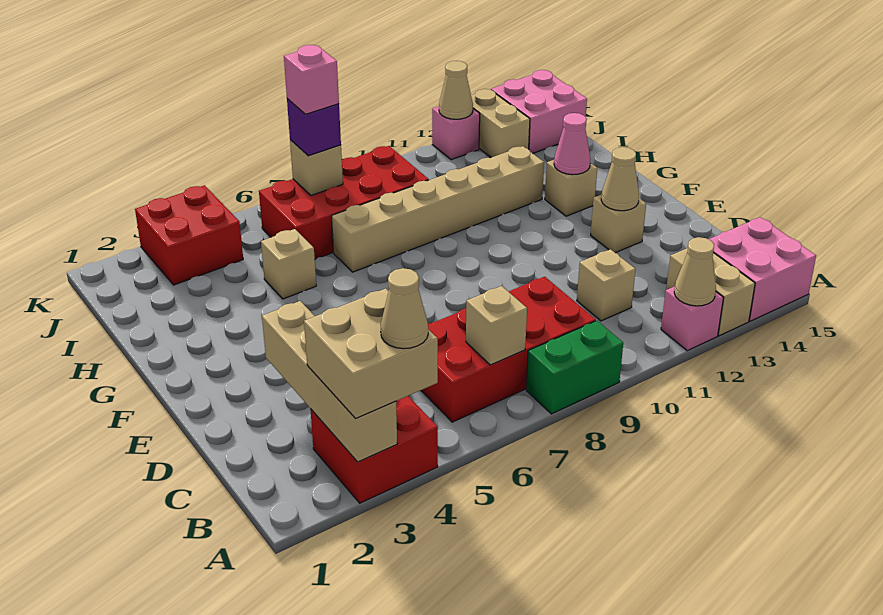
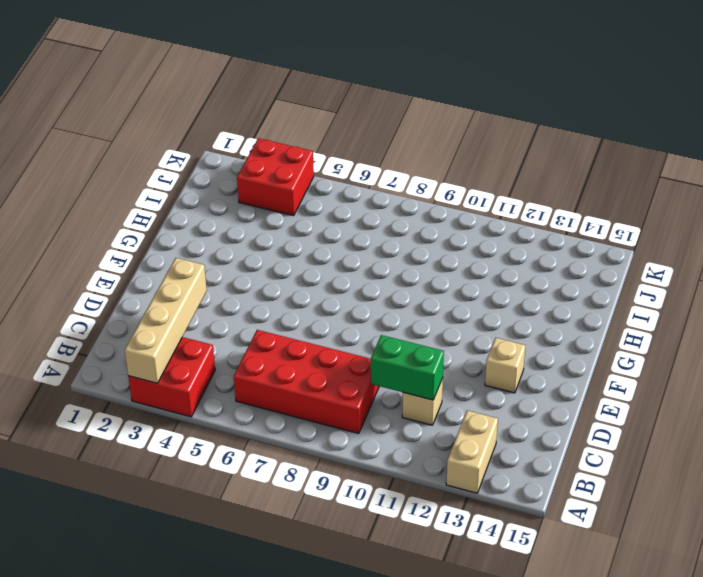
green 1x2 brick [371,335,444,400] -> green 1x2 brick moved to [526,321,623,414]
none -> pink 1x1 brick [661,286,723,351]
none -> pink 2x2 brick [709,217,816,321]
none -> tan 1x1 brick [545,160,597,216]

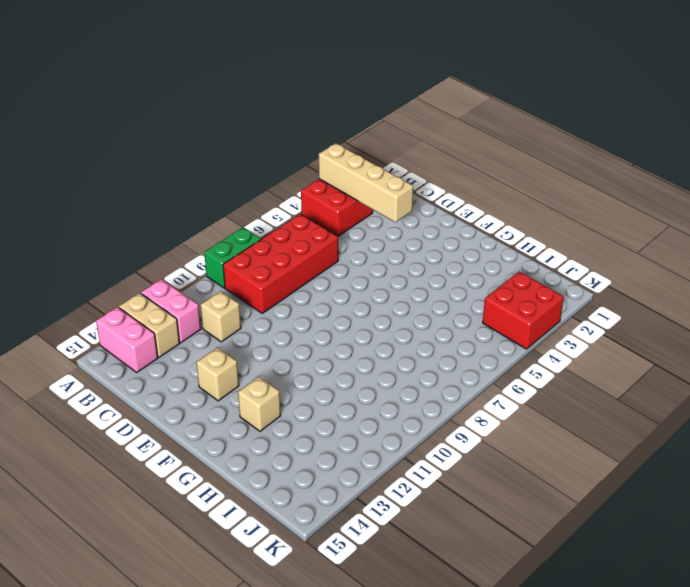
pink 1x2 brick [141,279,201,343] -> pink 1x1 brick [661,286,723,351]
pink 1x2 brick [96,307,158,372] -> pink 2x2 brick [709,217,816,321]
none -> tan 1x1 brick [261,229,316,299]
none -> tan 1x6 brick [332,146,544,272]
none -> red 2x4 brick [259,146,429,259]

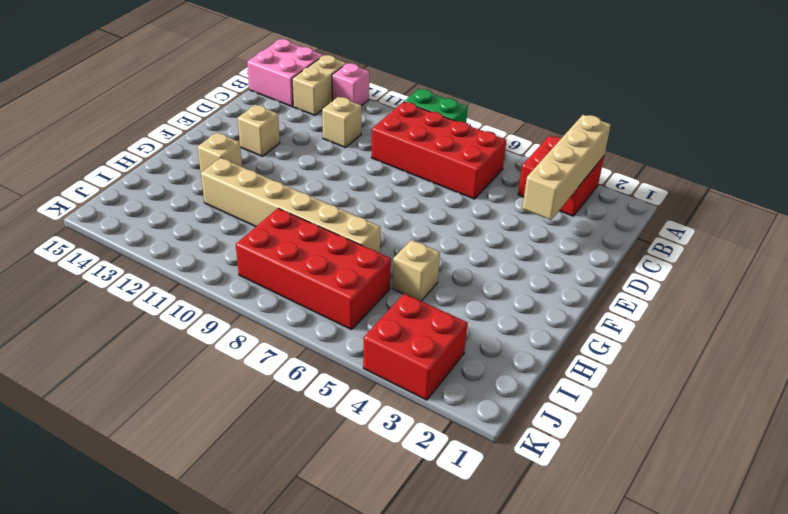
none -> tan 1x2 brick [471,89,530,158]
none -> pink 2x2 brick [491,70,587,153]
none -> pink 1x1 brick [432,106,480,160]

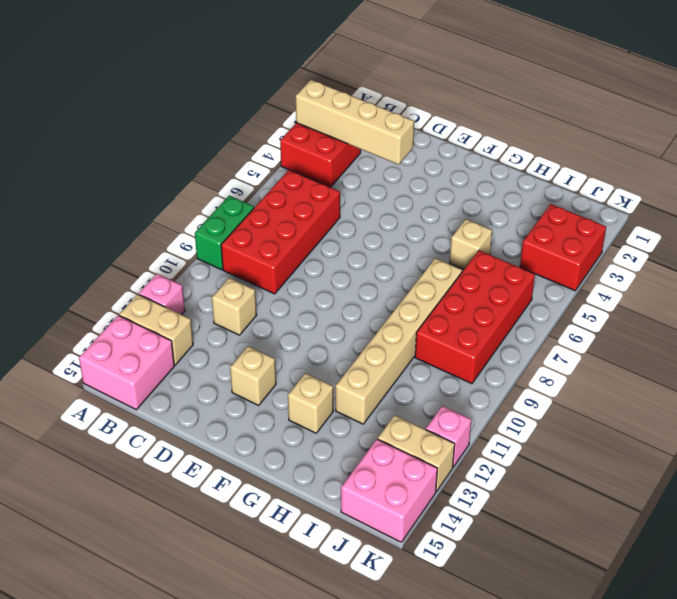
none -> tan 1x1 cone [674,237,716,306]
none -> tan 1x1 brick [466,286,527,365]
none -> tan 1x1 cone [601,147,639,211]

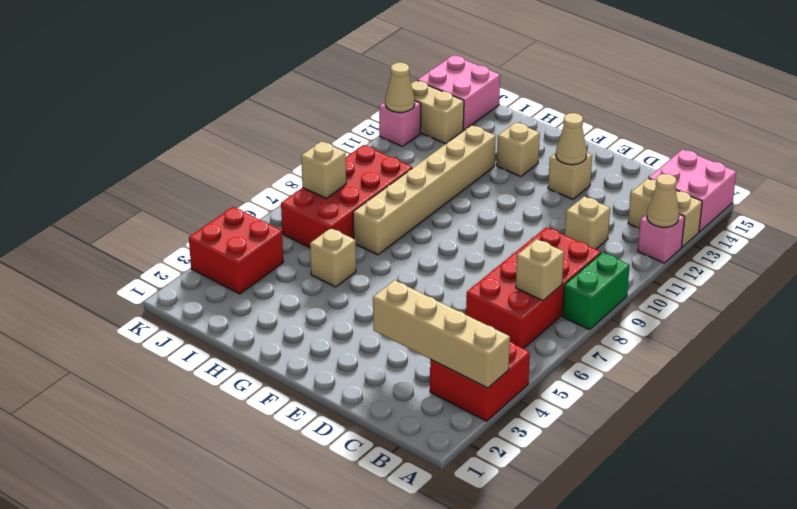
none -> pink 1x1 cone [554,113,591,175]
none -> tan 2x2 brick [304,289,438,419]
none -> purple 1x1 brick [287,99,341,156]

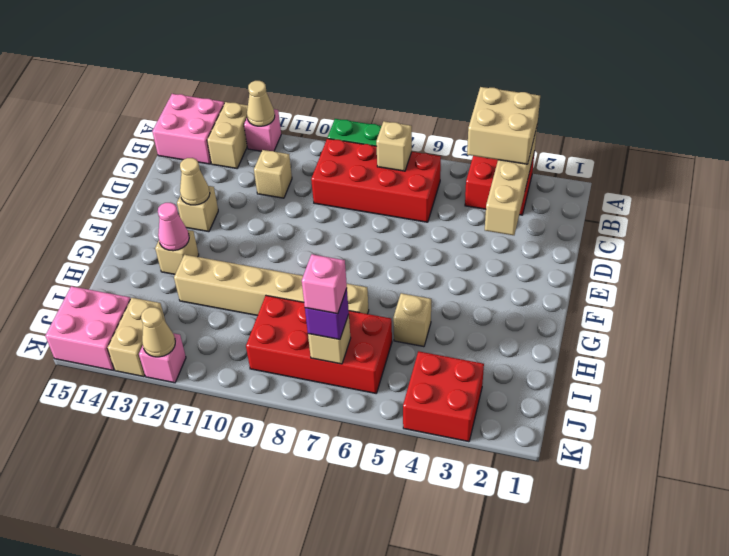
none -> tan 1x1 cone [381,268,428,349]

